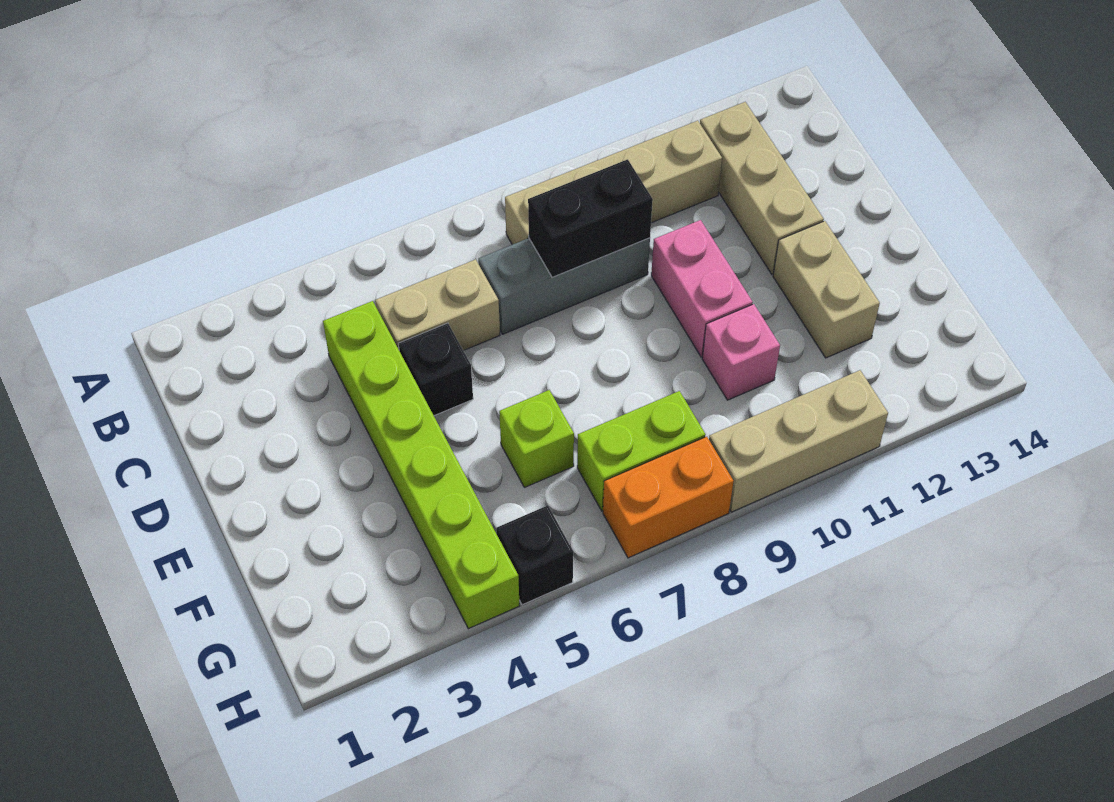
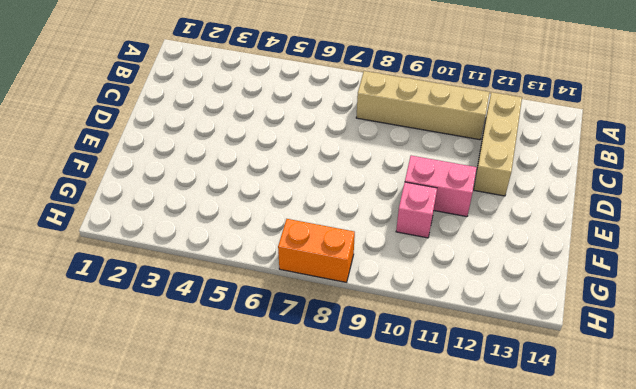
pink 1x2 brick [405,156,477,217] -> pink 1x2 brick turned to [651,220,753,357]
none -> lime 1x6 brick [323,301,520,629]
none -> tan 1x2 brick [375,259,500,351]
none -> grey 1x3 brick [478,238,650,334]

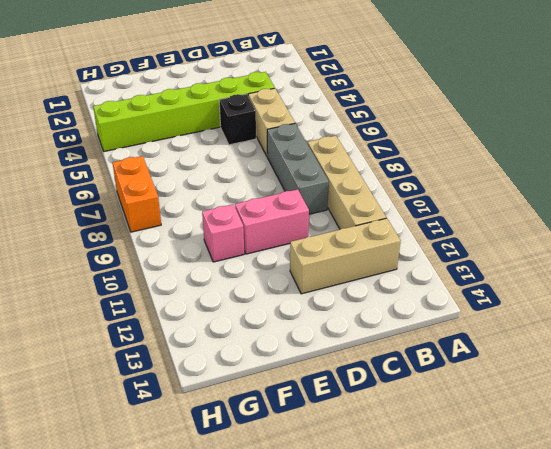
none -> tan 1x2 brick [773,221,880,358]
none -> lime 1x1 brick [499,390,574,487]
none -> lime 1x2 brick [577,391,706,511]

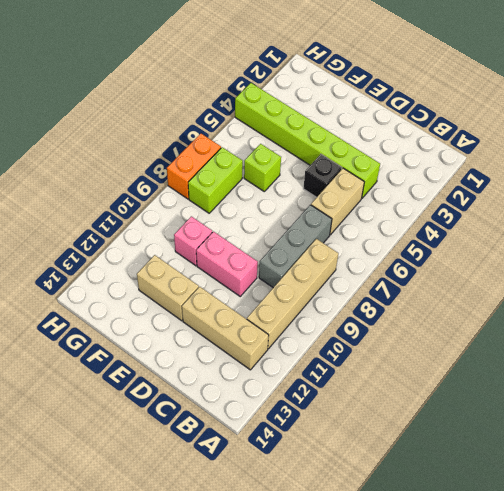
none -> black 1x1 brick [496,505,573,605]
none -> tan 1x3 brick [709,370,888,512]
none -> black 1x2 brick [528,159,653,278]

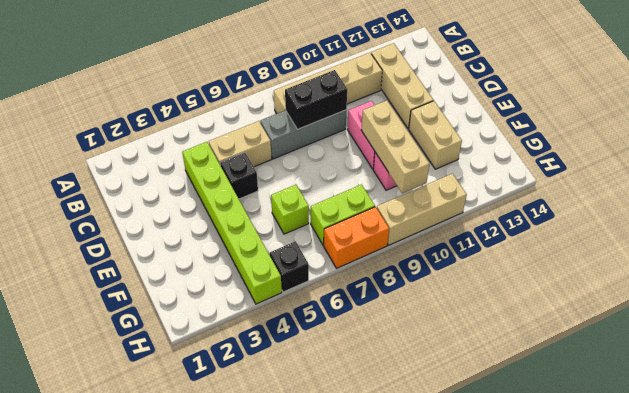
tan 1x3 brick [361,100,429,193] -> none

